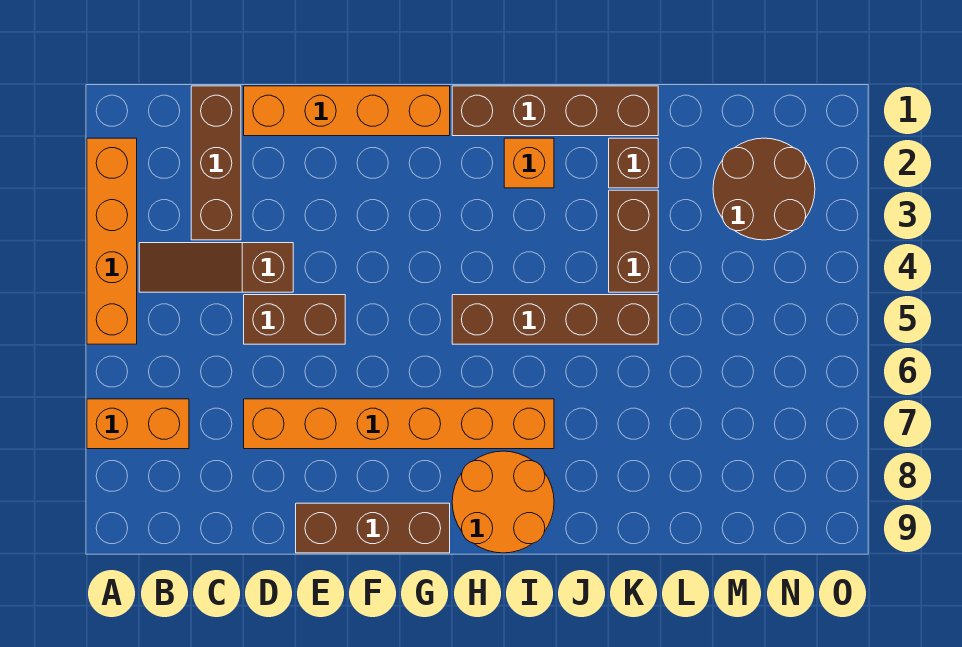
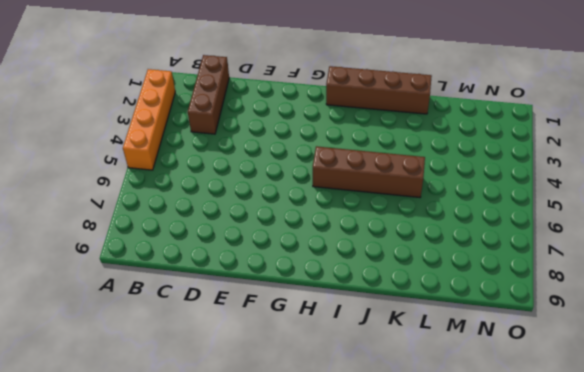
none -> orange 1x2 brick [87,399,189,449]
none -> brown 1x3 slope [139,243,293,292]
none -> orange 1x4 brick [244,86,450,136]

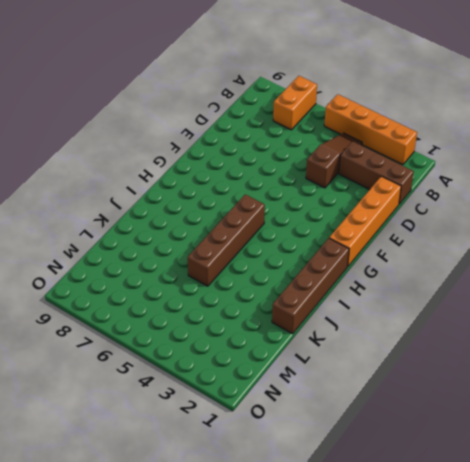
none -> brown 1x2 brick [244,295,345,344]
none -> orange 1x6 brick [244,399,554,449]
none -> brown 1x3 brick [296,503,450,553]

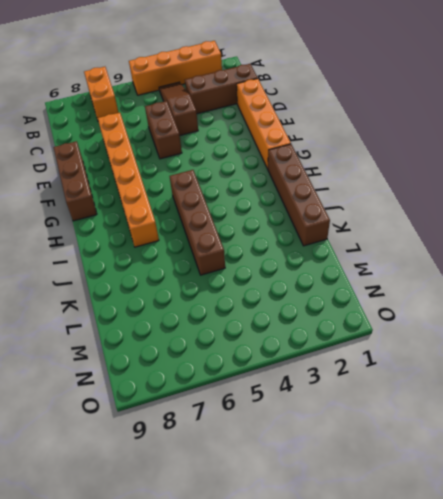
none -> orange 2x2 round brick [452,451,554,553]
none -> orange 1x1 brick [504,138,554,188]
none -> brown 1x1 brick [609,138,658,188]

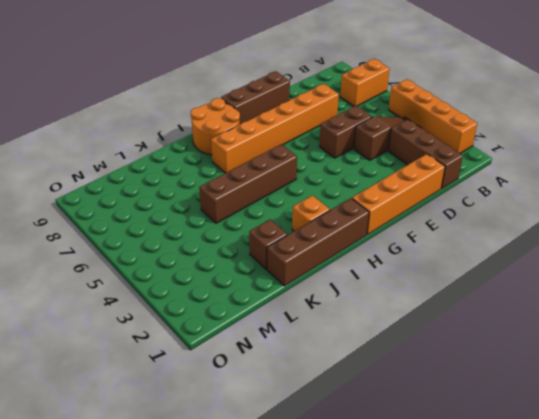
none -> brown 1x2 brick [609,190,658,292]
none -> brown 2x2 round brick [713,138,815,240]

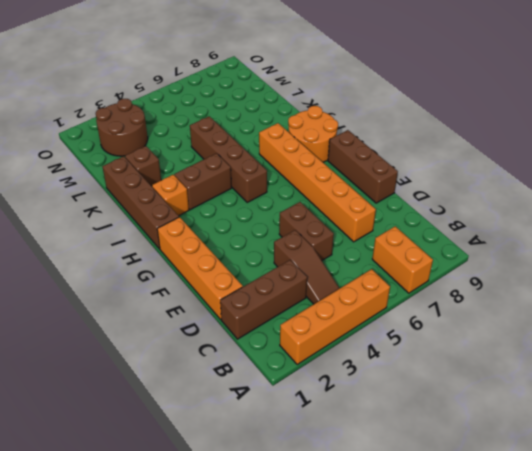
brown 1x2 brick [174,153,232,210] -> brown 1x2 brick moved to [609,190,658,292]

